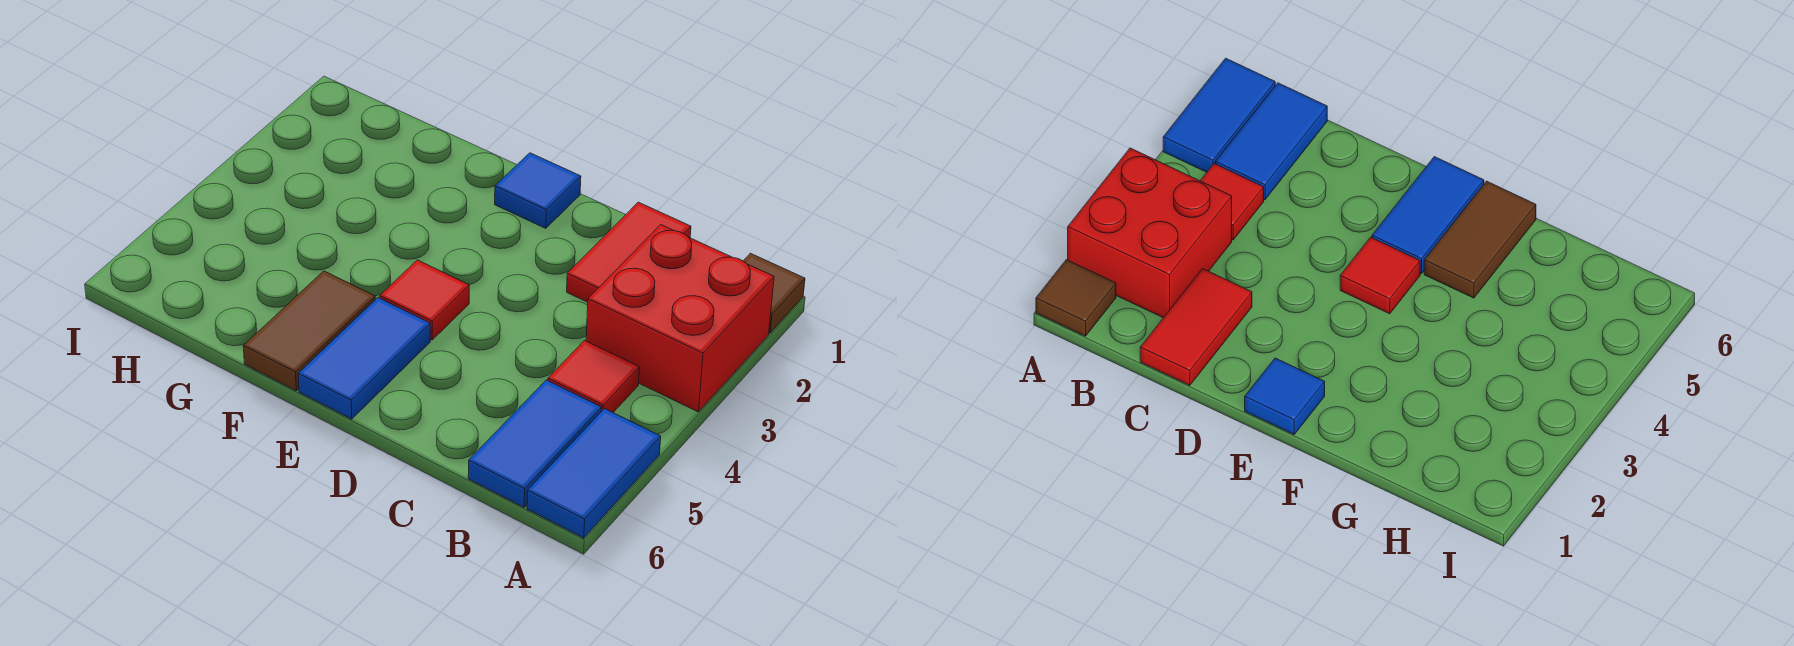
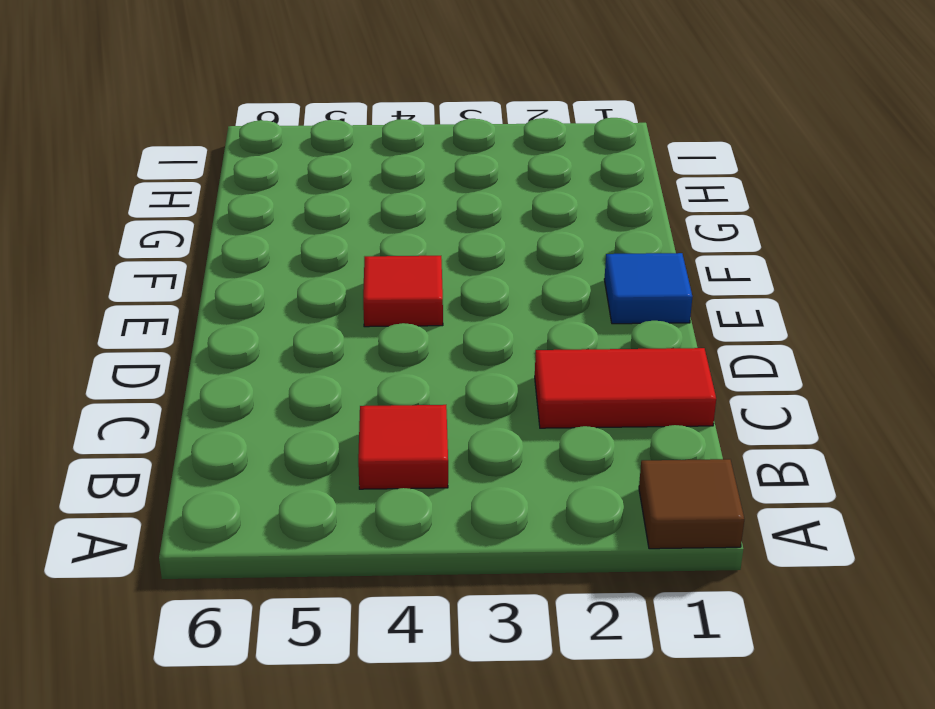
none -> red 2x2 brick [586,225,774,412]
none -> blue 1x2 tile [527,409,661,538]

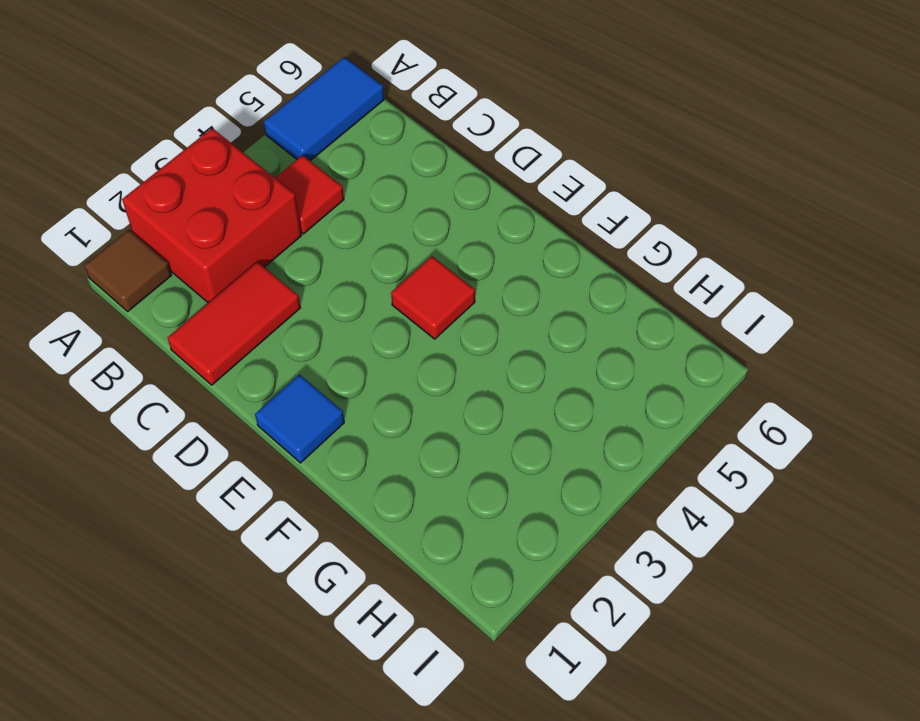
none -> blue 1x2 tile [468,380,602,507]
none -> blue 1x2 tile [298,298,430,419]

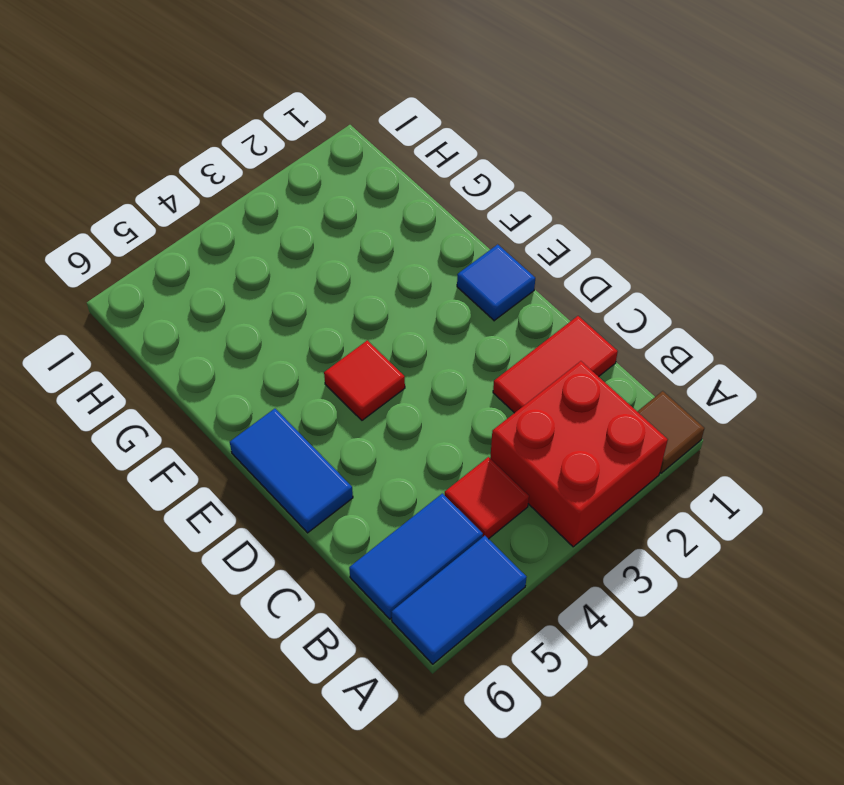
blue 1x2 tile [230,409,353,533] -> blue 1x2 tile turned to [298,298,430,419]
none -> brown 1x2 tile [243,271,375,391]

